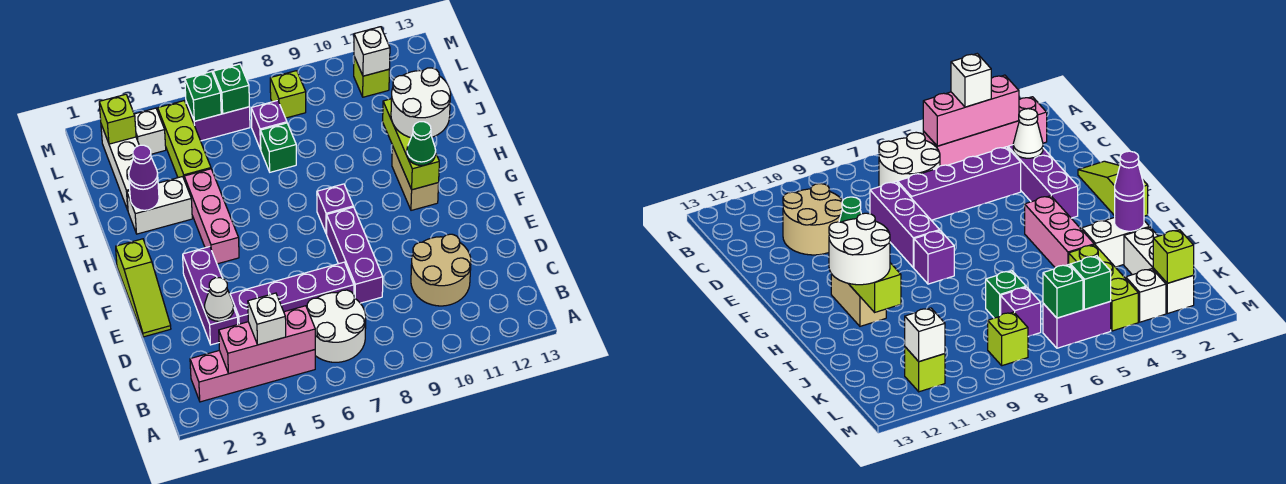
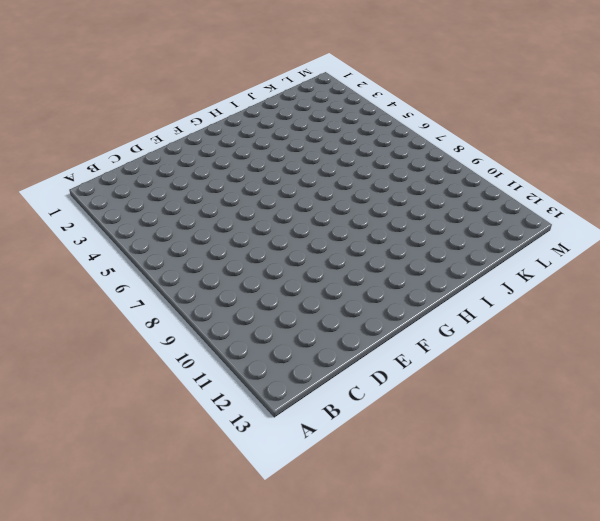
none -> pink 1x4 brick [190,350,315,402]
none -> white 2x2 round brick [307,290,366,362]
none -> tan 2x2 round brick [411,234,471,306]
none -> purple 1x3 brick [183,247,238,345]

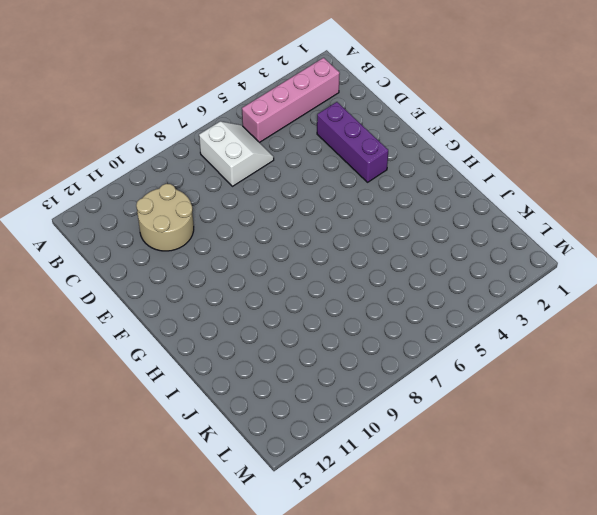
white 2x2 slope [199,121,274,186] -> white 2x2 round brick [307,290,366,362]
none -> purple 1x4 brick [230,262,354,324]
none -> purple 1x3 brick [327,207,383,303]
none -> lime 1x3 slope [116,239,171,337]
none -> pink 1x3 brick [184,169,239,264]

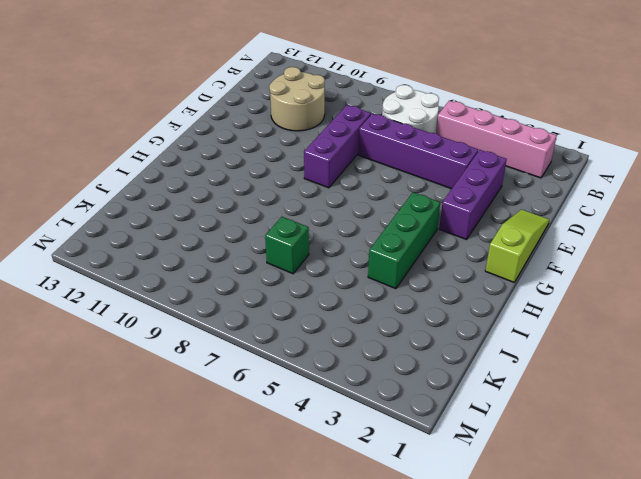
green 1x3 brick [368,192,440,289] -> pink 1x3 brick [184,169,239,264]
none -> purple 1x1 brick [317,184,353,234]
none -> tan 1x2 brick [392,146,439,210]
none -> white 1x2 brick [127,176,192,234]
none -> white 1x3 brick [101,125,139,210]

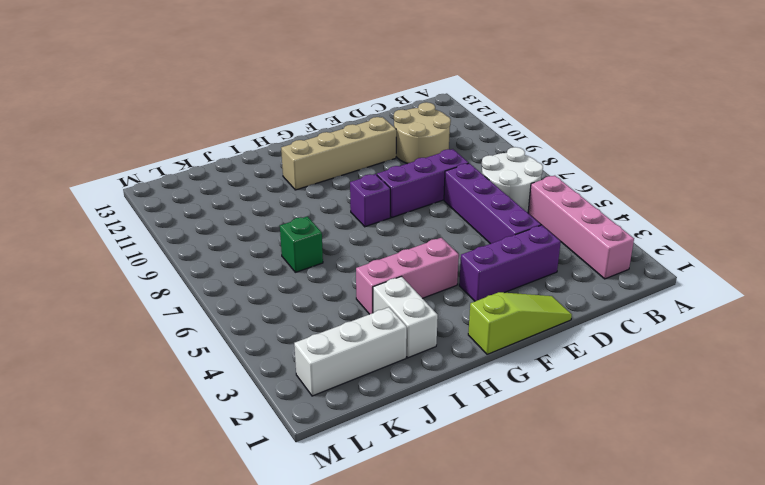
tan 1x4 brick [281,117,396,190] -> tan 1x2 brick [392,146,439,210]
none -> lime 1x3 brick [158,101,211,178]
none -> purple 1x1 brick [251,100,287,150]
none -> white 1x1 brick [134,108,166,154]
none -> purple 1x2 brick [186,102,250,141]

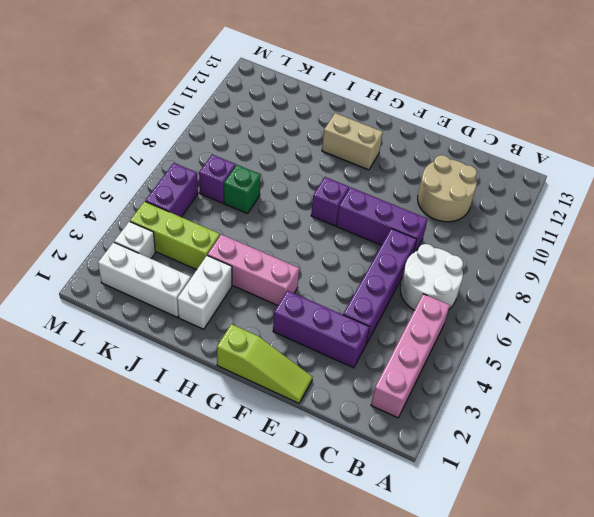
none -> lime 1x1 brick [270,71,306,118]
none -> lime 1x1 brick [354,57,389,97]
none -> pink 1x3 brick [219,306,315,374]
none -> white 1x1 cone [204,278,234,321]

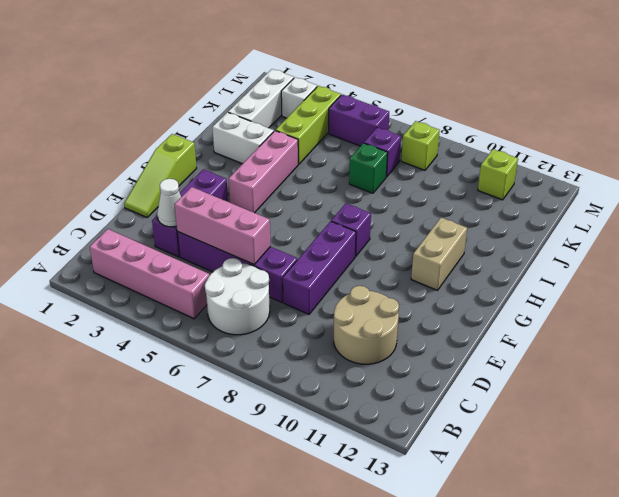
pink 1x3 brick [174,187,271,264] -> pink 1x3 brick moved to [219,306,315,374]
none -> lime 1x3 brick [383,99,439,190]
none -> purple 1x1 round brick [129,179,159,210]
none -> lime 1x1 brick [99,94,136,144]
none -> green 1x1 brick [185,72,221,121]

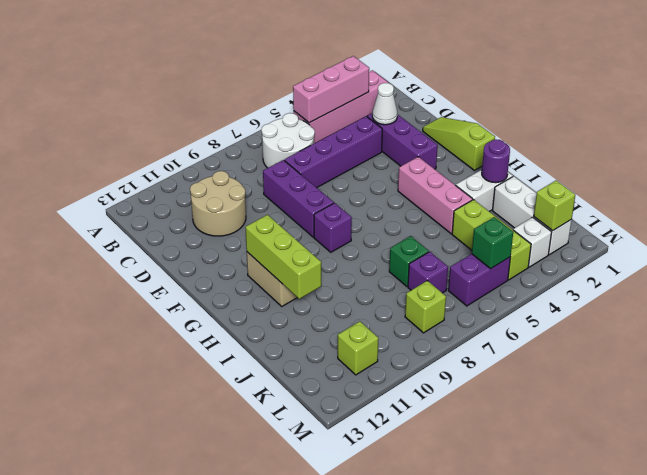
none -> green 1x1 brick [213,64,249,114]
none -> white 1x1 brick [354,27,390,76]
none -> white 1x1 brick [248,293,286,345]
none -> green 1x1 cone [407,122,436,166]

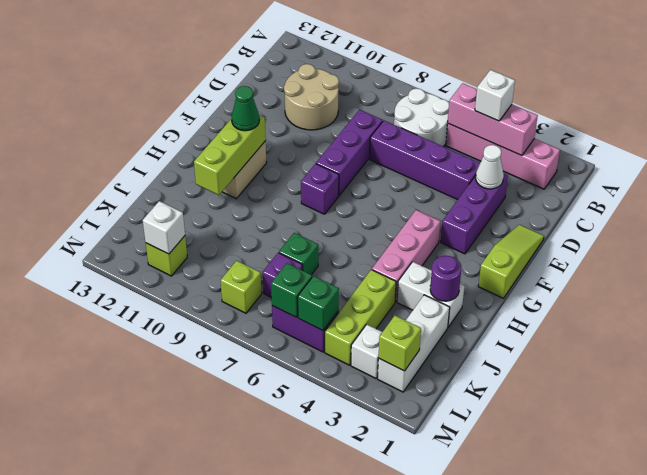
none -> white 2x2 round brick [391,68,451,138]
none -> purple 1x1 cone [129,145,158,189]

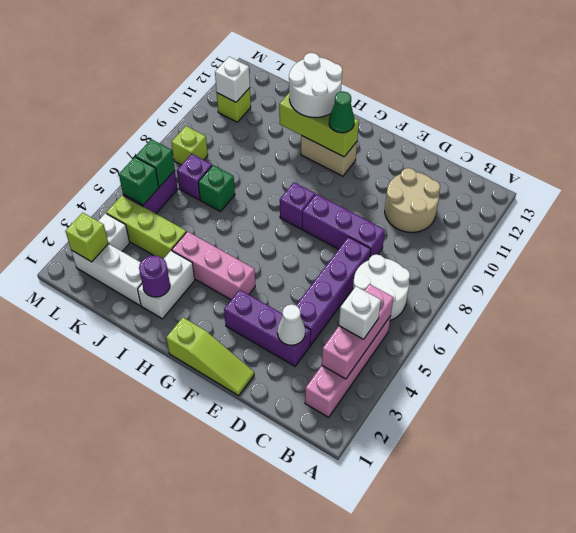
none -> purple 1x1 cone [129,145,158,189]

